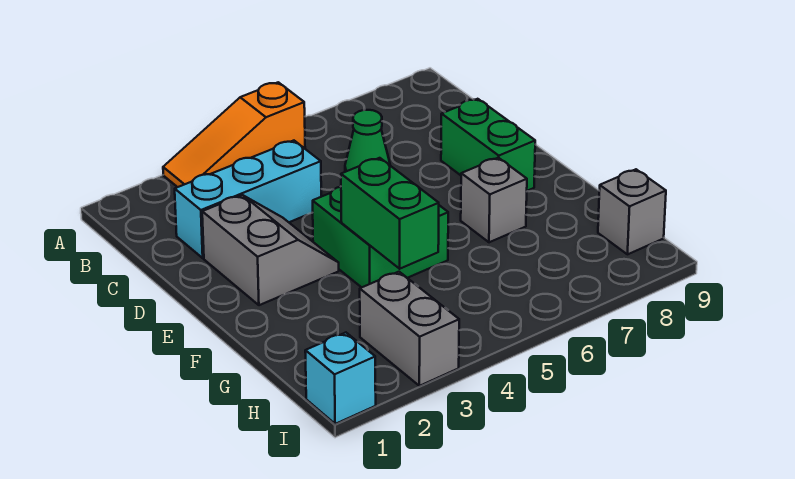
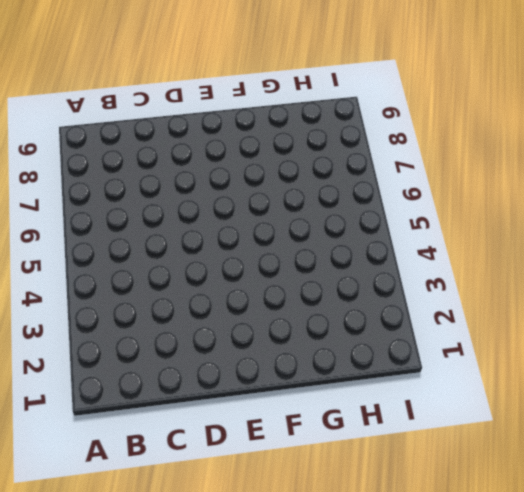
none -> orange 1x3 slope [163,82,305,187]
none -> cyan 1x3 brick [175,141,321,258]

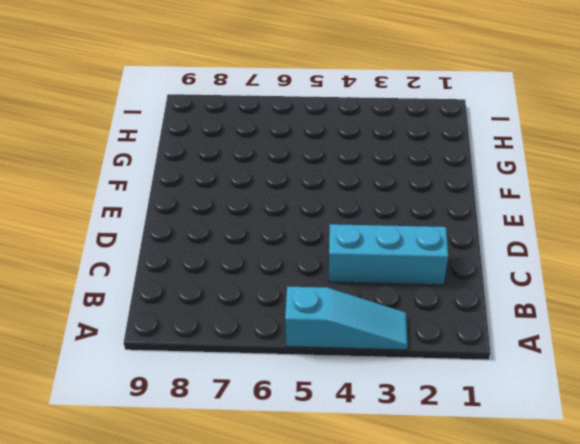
cyan 1x3 slope [285,287,408,350] -> orange 1x3 slope [163,82,305,187]
none -> green 1x1 cone [345,110,390,172]
none -> grey 2x2 slope [202,195,339,305]

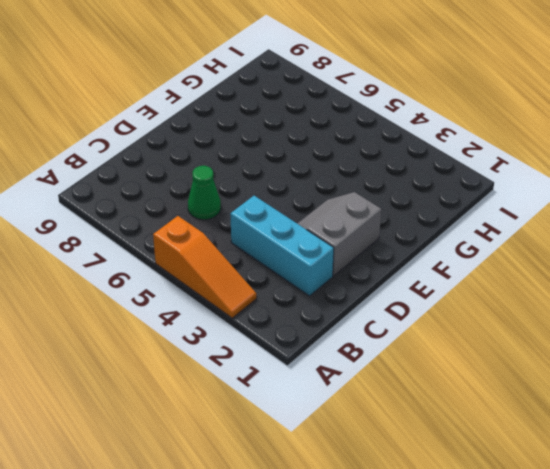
none -> green 1x2 brick [441,99,535,191]
none -> green 2x2 brick [313,187,448,287]

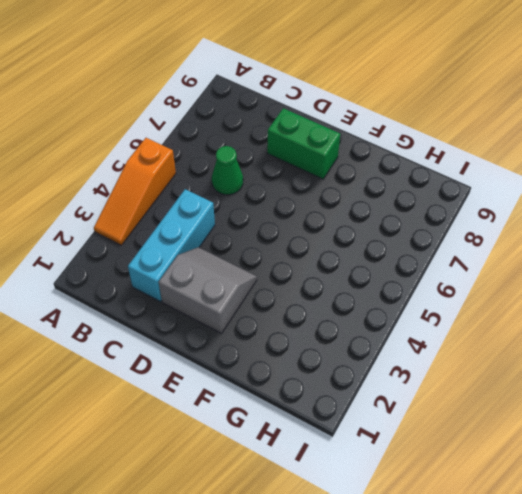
none -> green 2x2 brick [313,187,448,287]
none -> grey 1x1 brick [461,158,527,242]

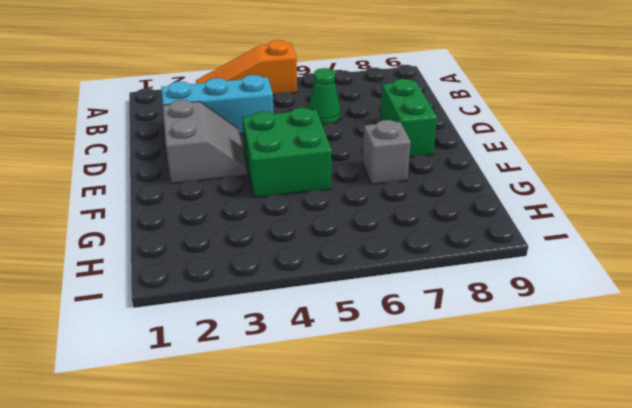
none -> grey 1x2 brick [360,272,459,386]
none -> grey 1x1 brick [598,169,666,254]

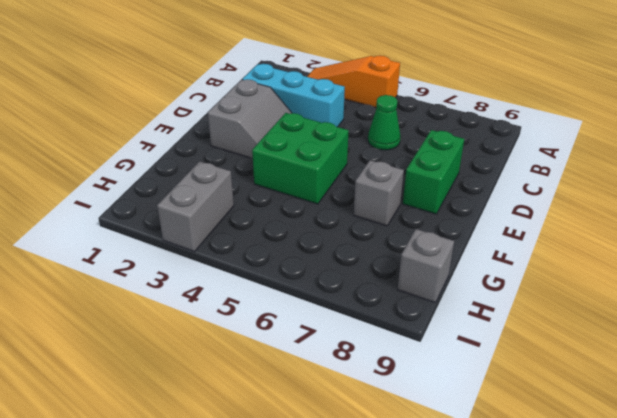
none -> cyan 1x1 brick [305,333,376,424]
none -> green 1x2 brick [341,158,439,269]

